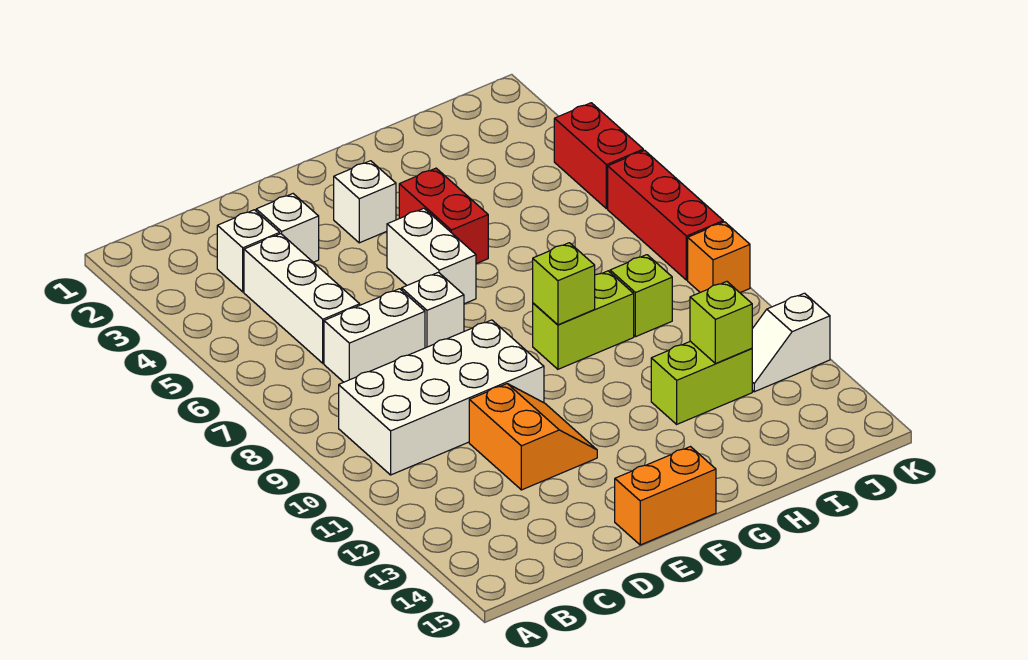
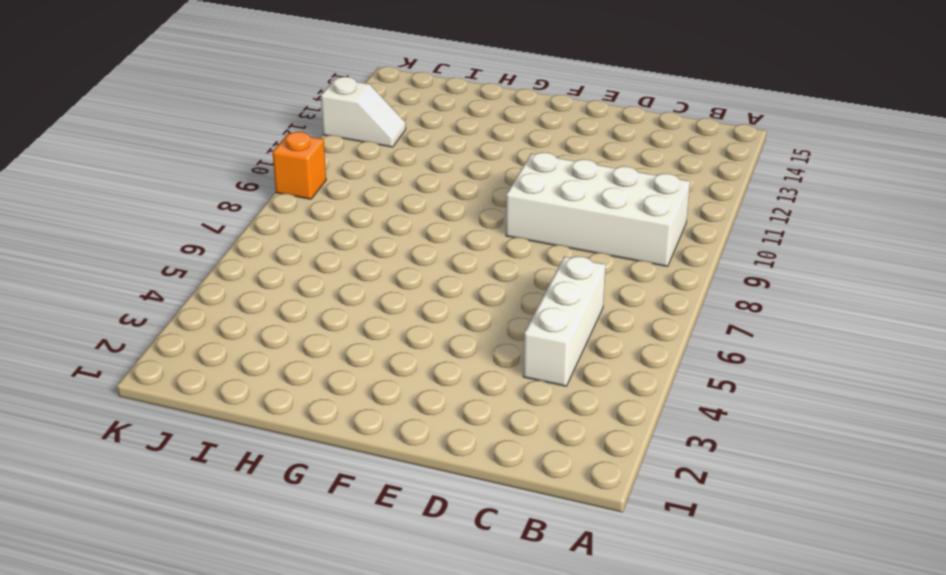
none -> white 1x1 brick [217,210,280,292]
none -> white 1x2 brick [324,289,425,382]
none -> white 1x1 brick [256,194,319,262]

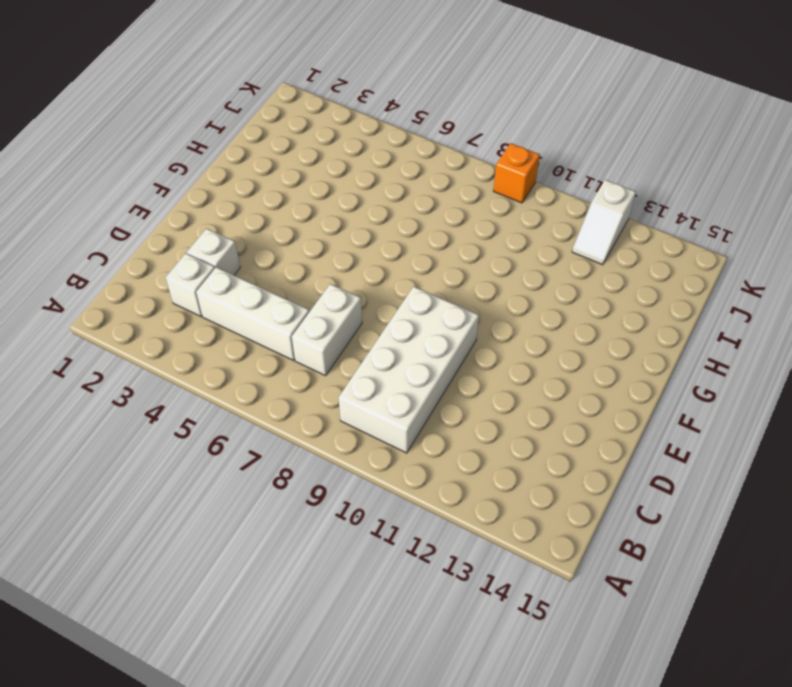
none -> orange 2x2 slope [469,384,597,490]
none -> white 1x1 brick [402,272,464,348]
none -> orange 1x2 brick [615,447,716,545]

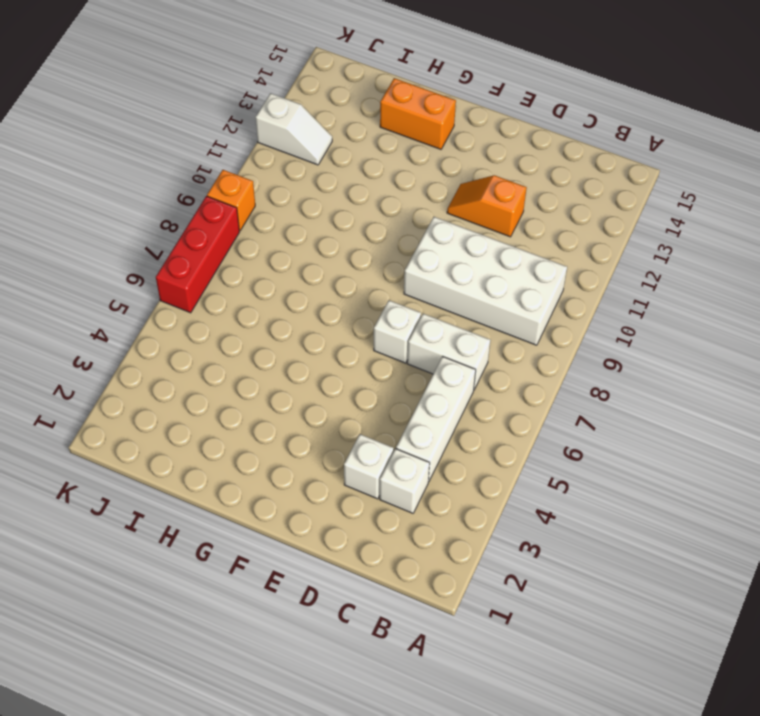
orange 1x2 slope [447,175,527,237] -> orange 2x2 slope [469,384,597,490]
orange 1x2 brick [380,78,456,149] -> orange 1x2 brick moved to [615,447,716,545]
none -> white 1x1 brick [334,161,396,243]
none -> white 1x2 brick [387,208,476,304]
none -> red 1x2 brick [399,168,488,264]

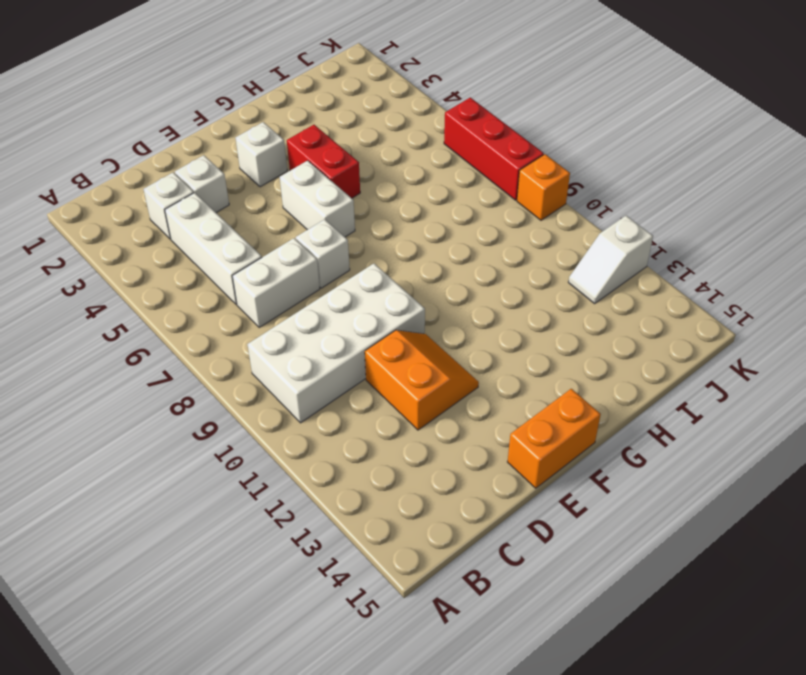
none -> lime 1x2 brick [533,271,634,369]
none -> lime 1x2 brick [651,341,752,424]
none -> lime 1x1 brick [610,255,672,337]

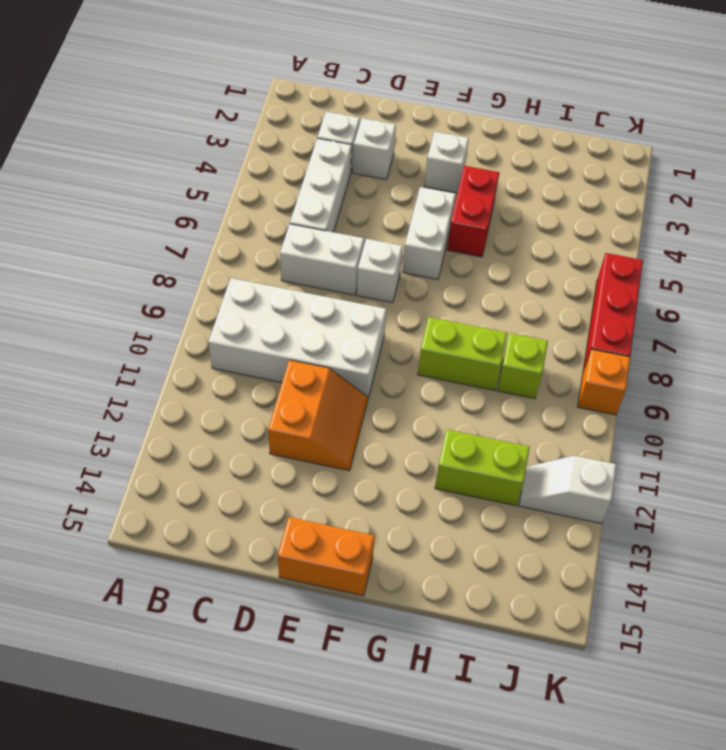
none -> red 1x2 brick [554,103,643,209]
none -> lime 1x1 brick [533,243,595,325]
none -> lime 1x1 brick [690,282,752,364]

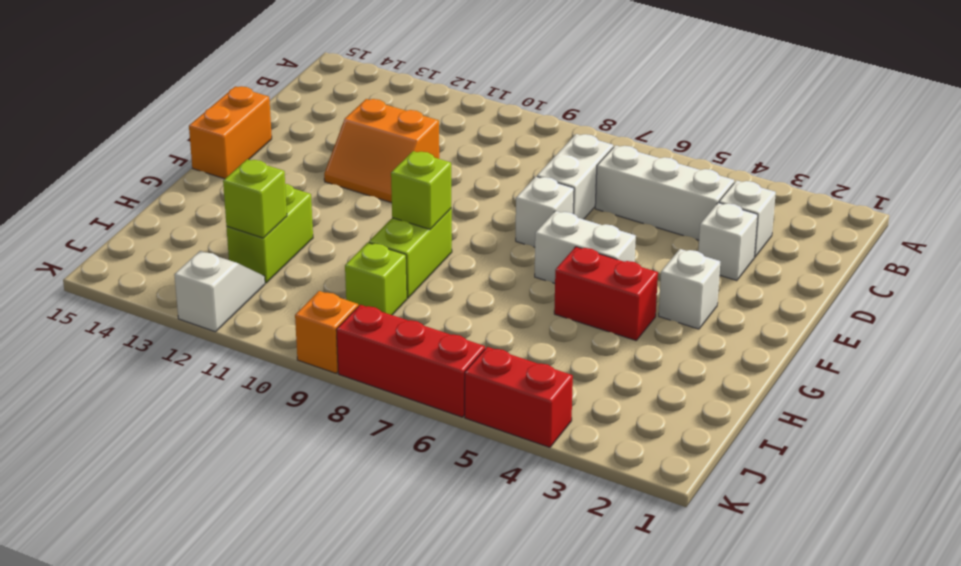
none -> white 2x4 brick [339,320,544,475]

